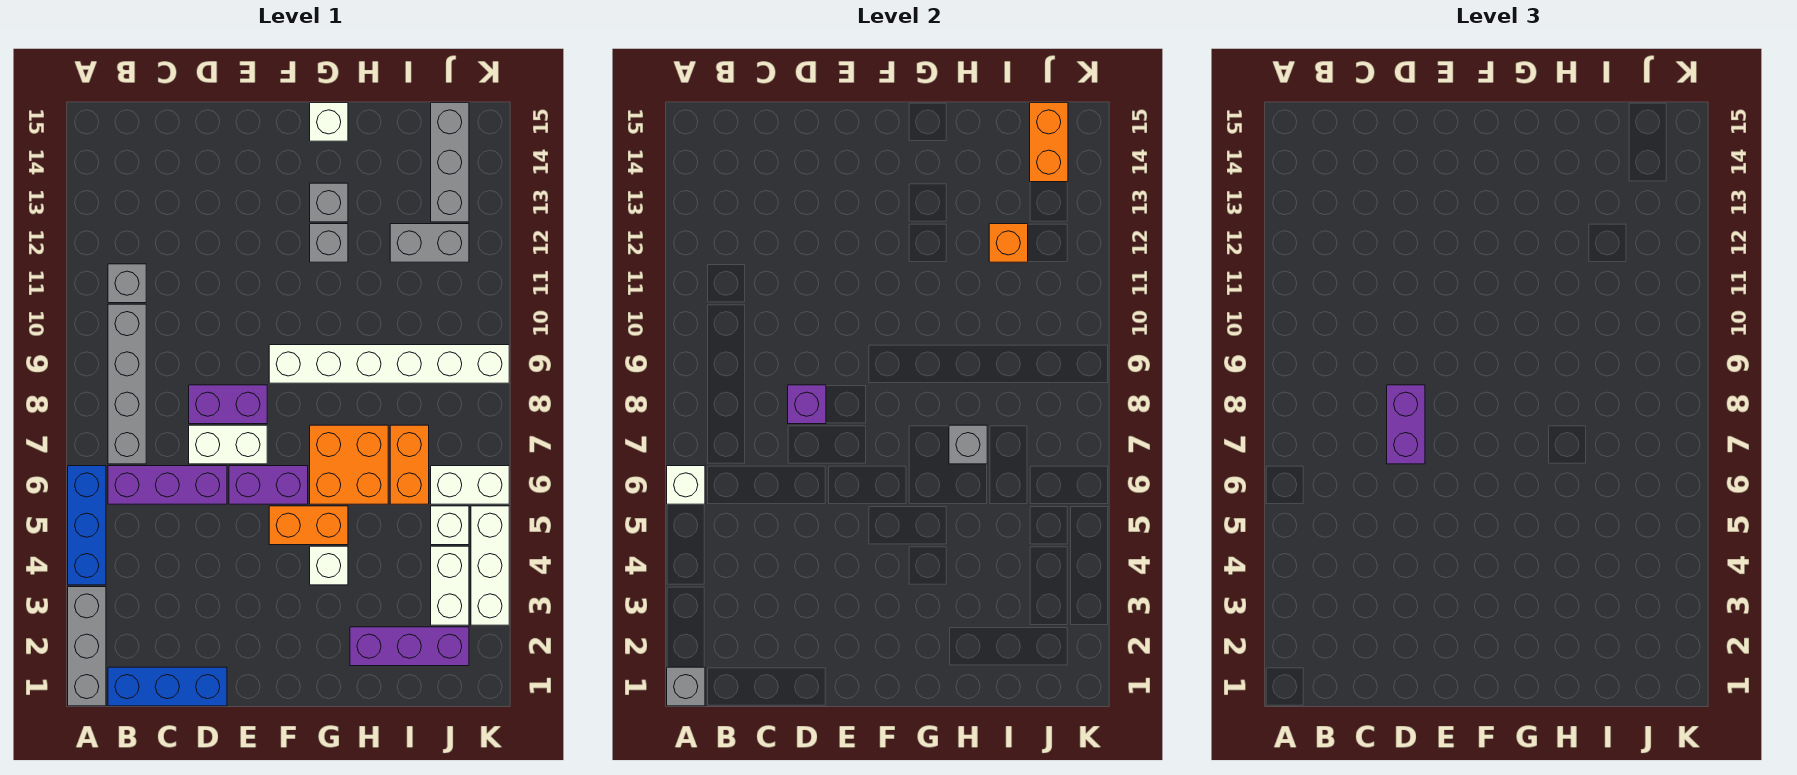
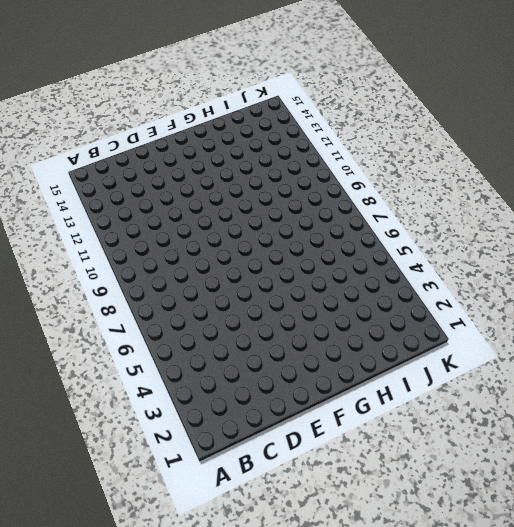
none -> grey 1x3 brick [68,587,106,706]
none -> blue 1x3 brick [68,466,106,585]
none -> blue 1x3 brick [108,667,227,706]
none -> purple 1x3 brick [108,466,227,504]

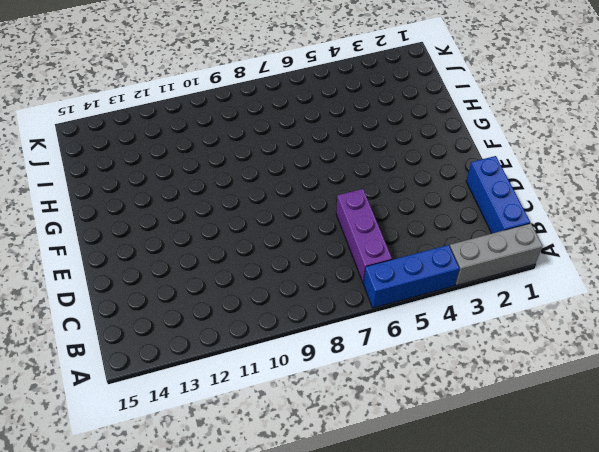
none -> grey 1x4 brick [108,304,146,464]
none -> grey 1x1 brick [108,264,146,303]
none -> white 1x2 brick [189,425,267,464]
none -> purple 1x2 brick [189,385,267,424]

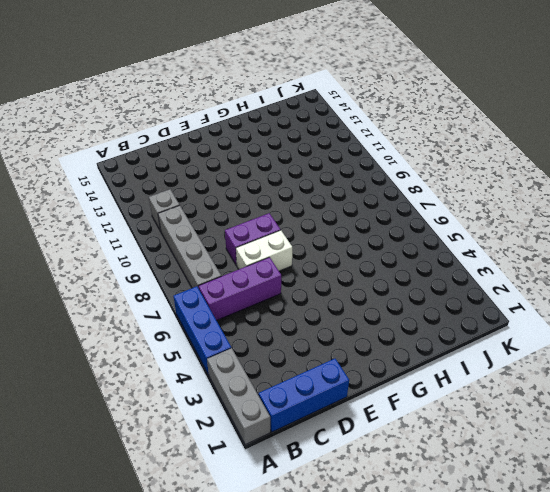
none -> purple 1x2 brick [229,466,308,504]
none -> orange 1x2 brick [269,506,348,545]
none -> white 1x6 brick [269,345,509,383]
none -> white 1x1 brick [310,546,348,585]

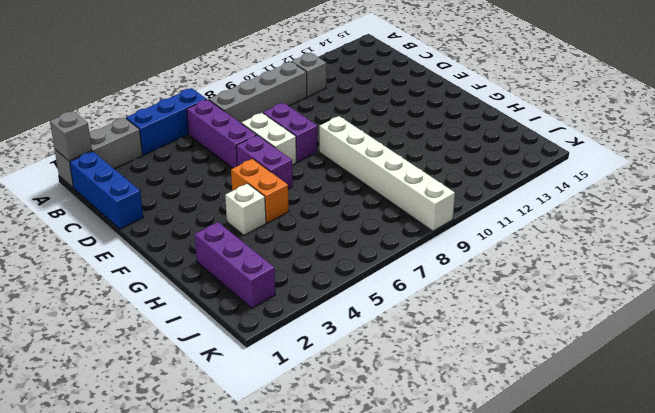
none -> orange 2x2 brick [310,425,388,504]
none -> grey 1x1 brick [310,224,348,262]
none -> grey 1x1 brick [310,183,348,222]
none -> white 1x1 brick [310,103,348,141]

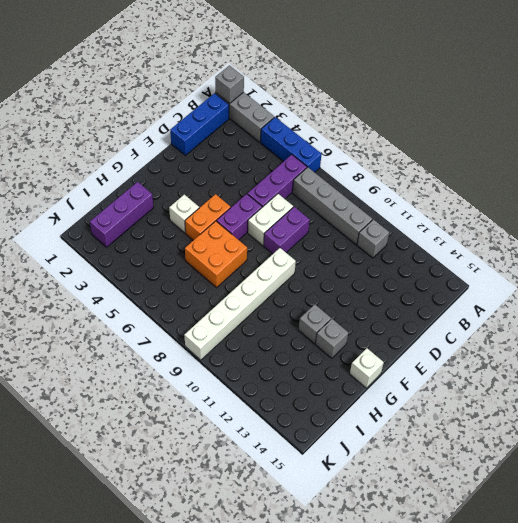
none -> orange 1x2 brick [390,425,429,504]
none -> grey 1x2 brick [390,224,469,262]
none -> white 1x2 brick [431,546,469,625]
none -> white 1x1 brick [431,506,469,545]

